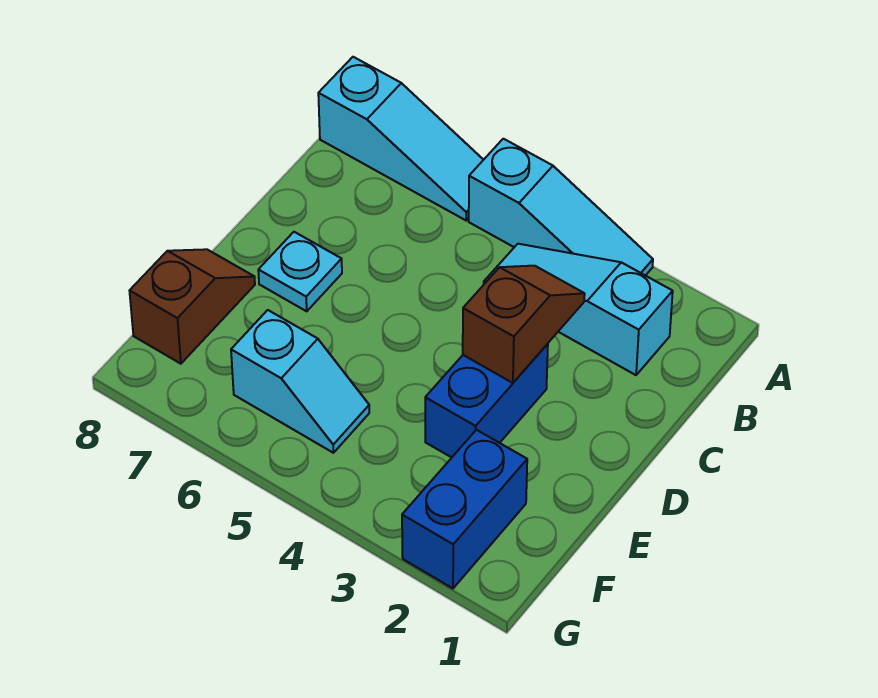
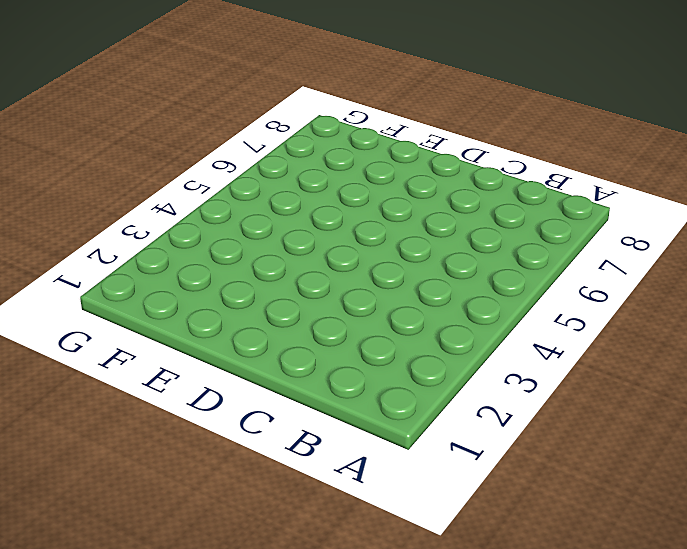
none -> cyan 1x3 slope [469,139,653,276]
none -> cyan 1x3 slope [318,57,483,220]

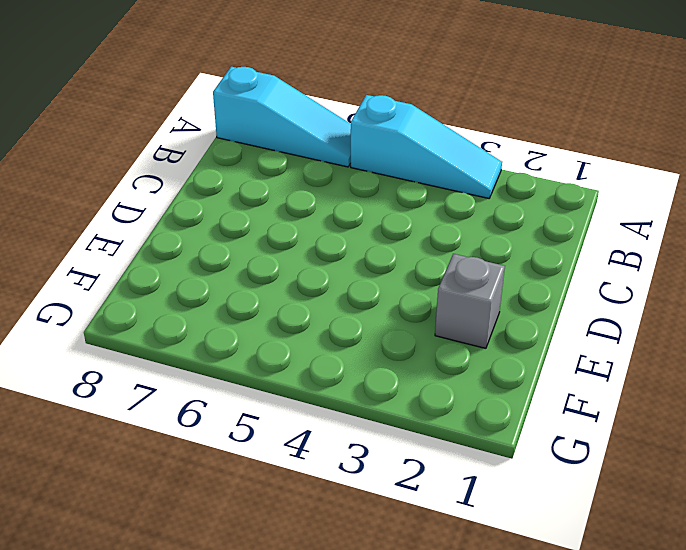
grey 1x1 brick [435,254,505,348] -> none
none -> cyan 1x3 slope [484,244,673,375]
none -> blue 1x2 brick [425,344,548,458]

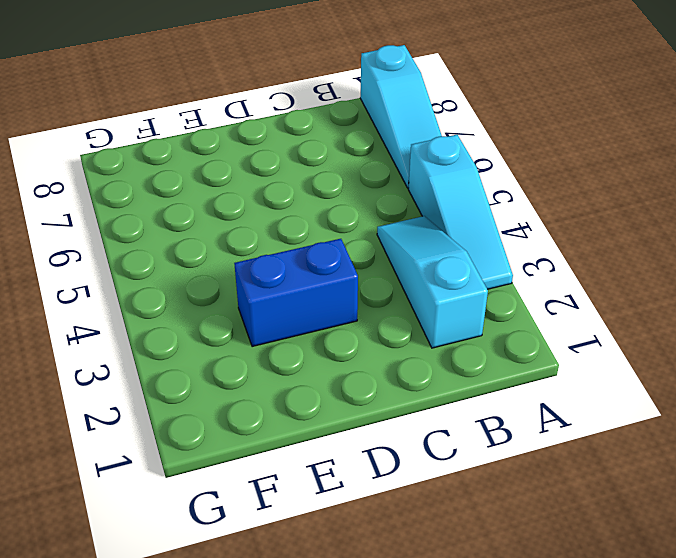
none -> cyan 1x1 plate [258,232,342,311]
none -> brown 1x2 slope [130,249,255,364]

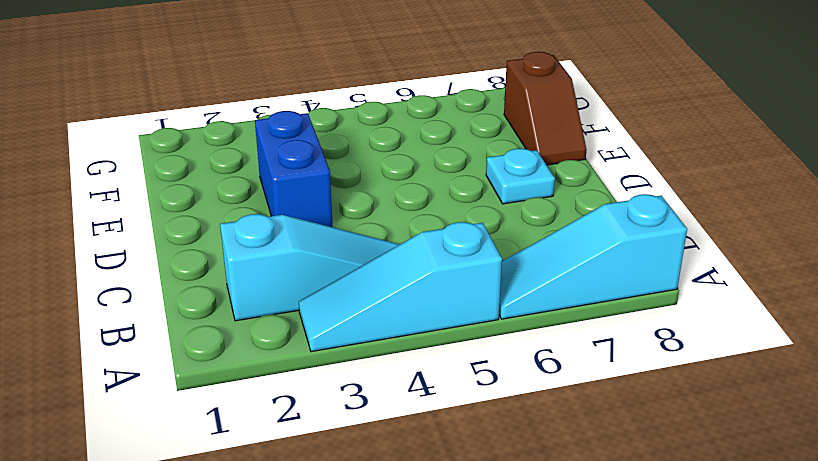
none -> blue 1x2 brick [402,430,527,588]
none -> cyan 1x2 slope [231,310,369,453]

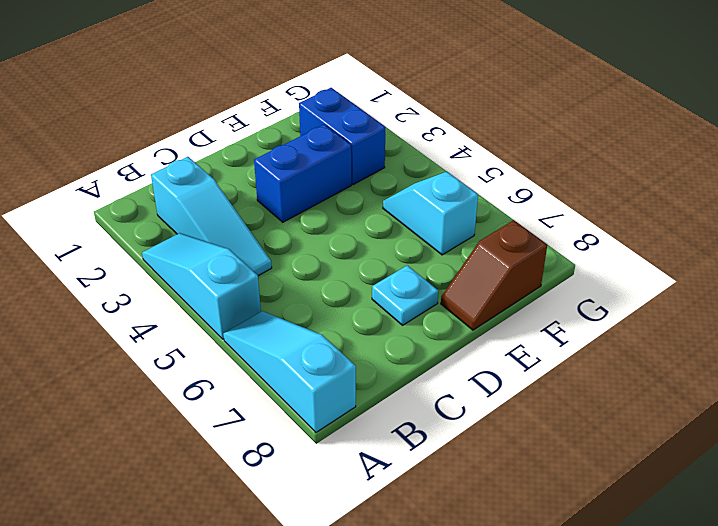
blue 1x2 brick [299,88,386,185] -> blue 1x2 brick turned to [402,430,527,588]
none -> brown 1x2 slope [463,266,585,383]

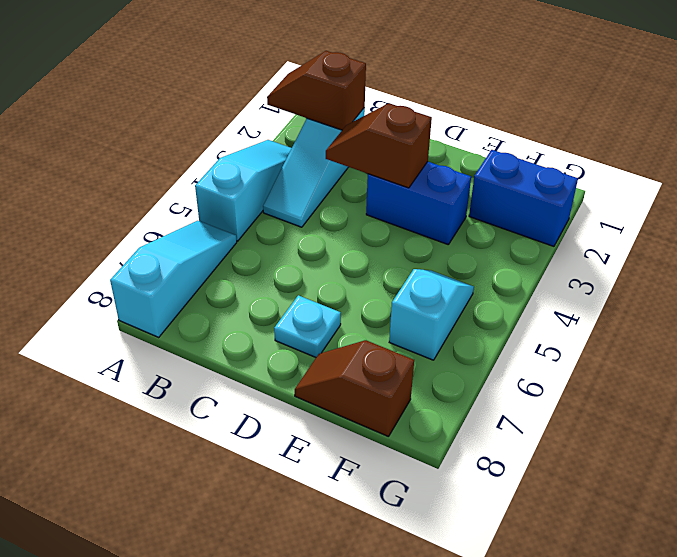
brown 1x2 slope [267,51,366,130] -> none

